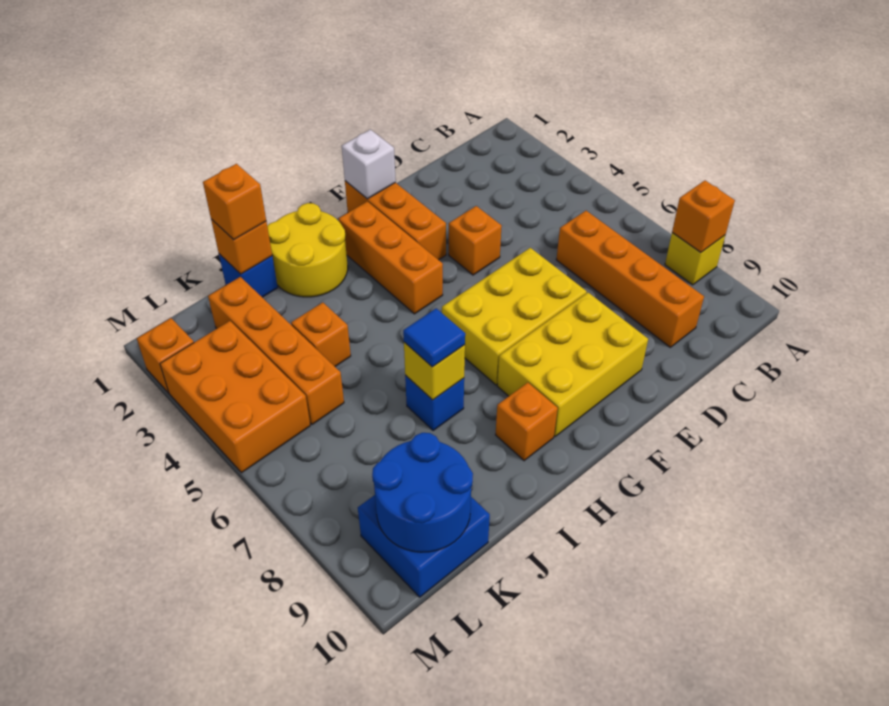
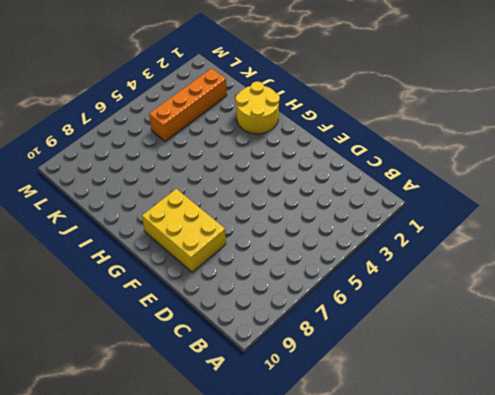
none -> yellow 1x1 brick [665,233,725,285]
none -> orange 1x4 brick [556,211,704,347]
none -> orange 1x1 brick [449,206,502,275]

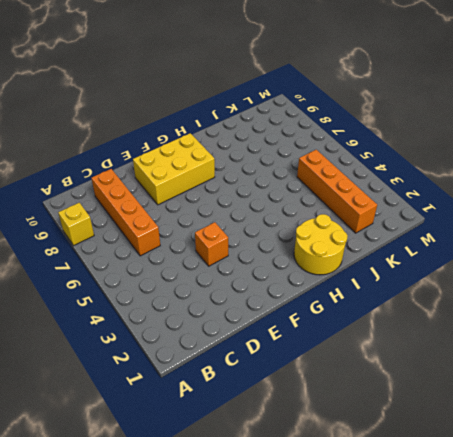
none -> yellow 2x3 brick [442,248,587,385]
none -> orange 1x3 brick [345,181,446,260]
none -> orange 1x3 brick [338,201,443,314]

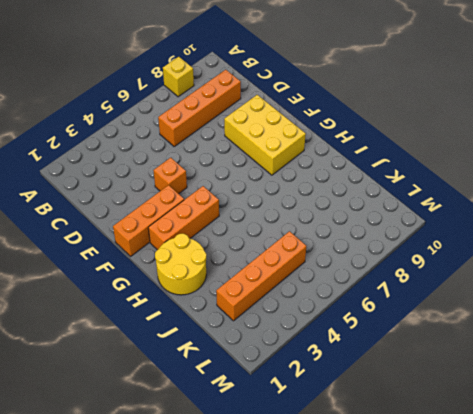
none -> yellow 2x3 brick [442,248,587,385]
none -> orange 1x1 brick [496,383,558,461]
none -> blue 1x1 brick [405,375,464,431]

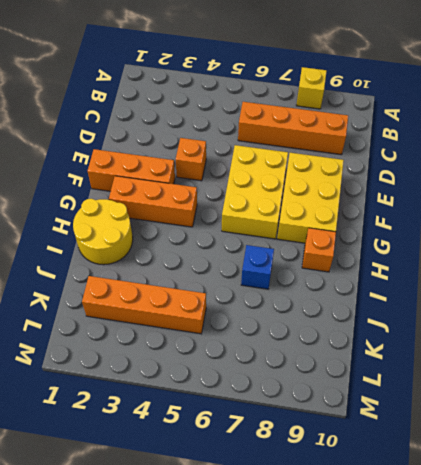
none -> blue 1x1 brick [219,254,278,297]
none -> orange 1x1 brick [291,303,351,366]
none -> blue 2x2 brick [358,495,490,597]

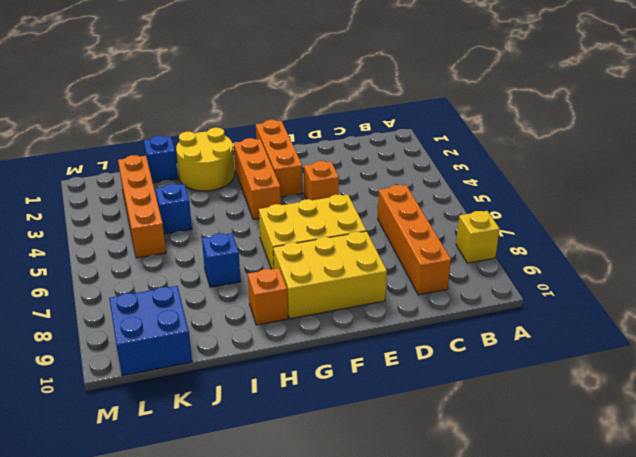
blue 1x1 brick [156,184,192,234] -> orange 1x1 brick [291,303,351,366]
none -> orange 2x3 brick [160,321,310,473]
none -> orange 1x1 brick [137,318,194,393]
none -> orange 1x1 brick [672,181,735,252]

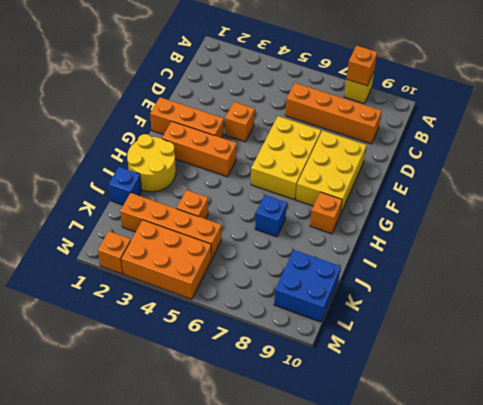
none -> white 1x1 brick [342,130,396,199]
none -> yellow 1x1 brick [404,342,465,400]
none -> orange 1x1 brick [211,219,272,274]

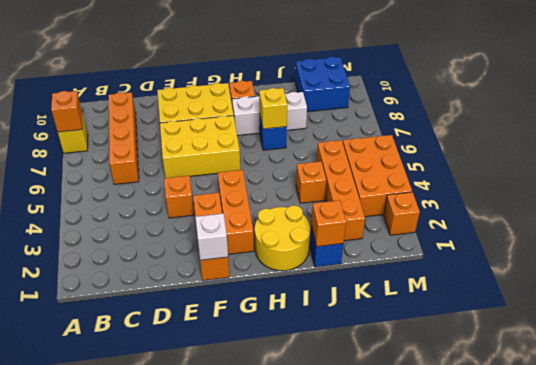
white 1x3 brick [232,92,307,135] -> none
none -> blue 2x2 round brick [372,433,473,552]
none -> blue 1x1 tile [403,308,465,367]
none -> orange 1x1 brick [203,164,266,240]

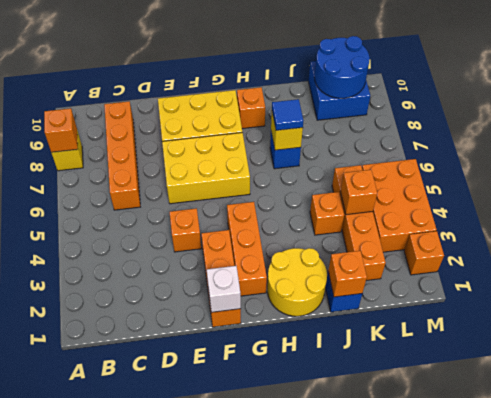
orange 1x1 brick [340,170,377,215] -> orange 1x1 brick moved to [203,164,266,240]

